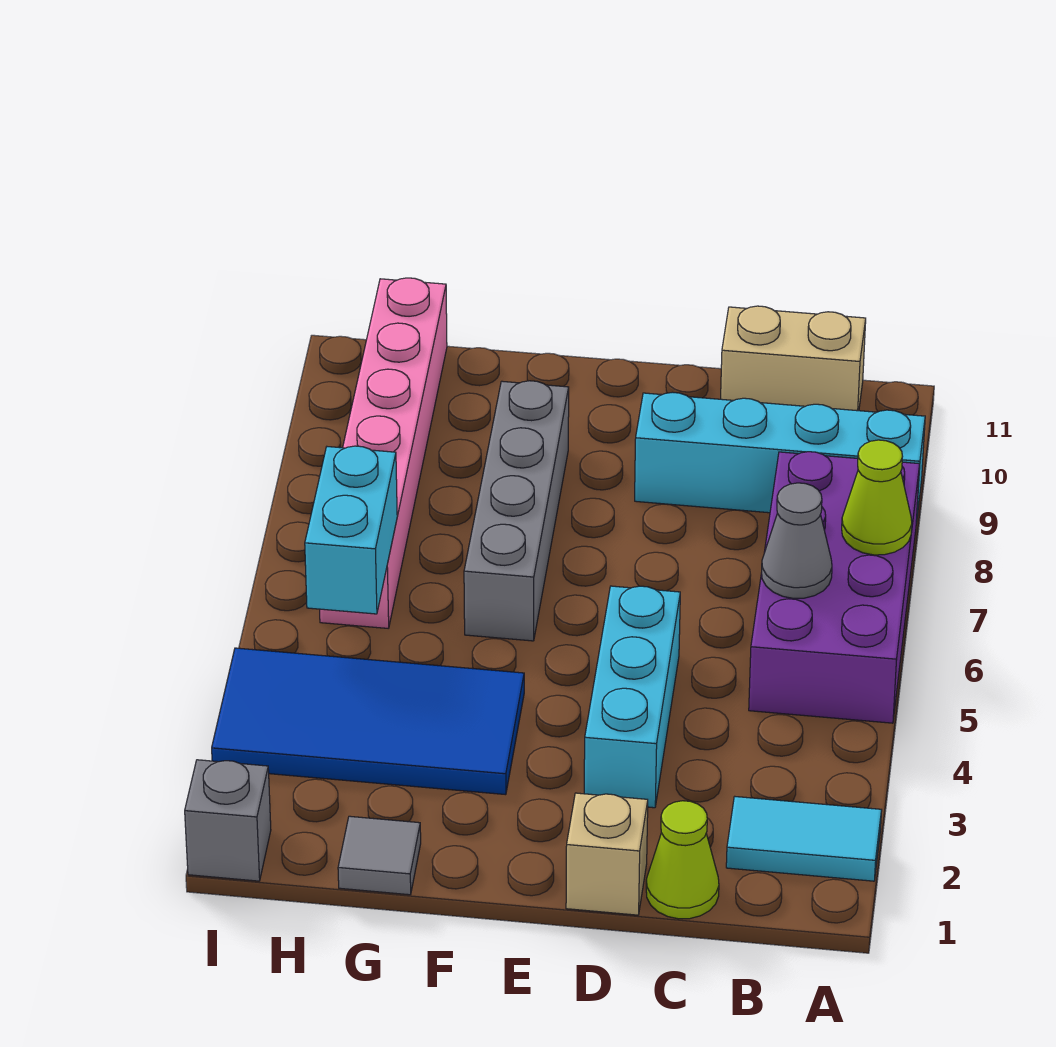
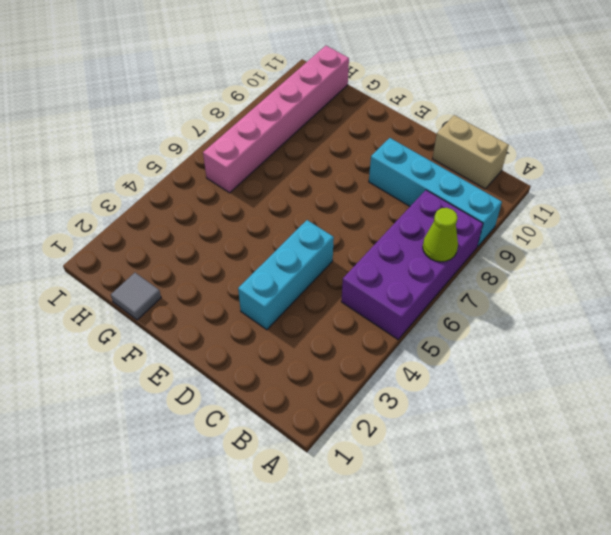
none -> cyan 1x2 tile [726,797,882,881]
none -> lime 1x1 cone [646,801,719,919]
none -> tan 1x1 brick [566,793,648,915]

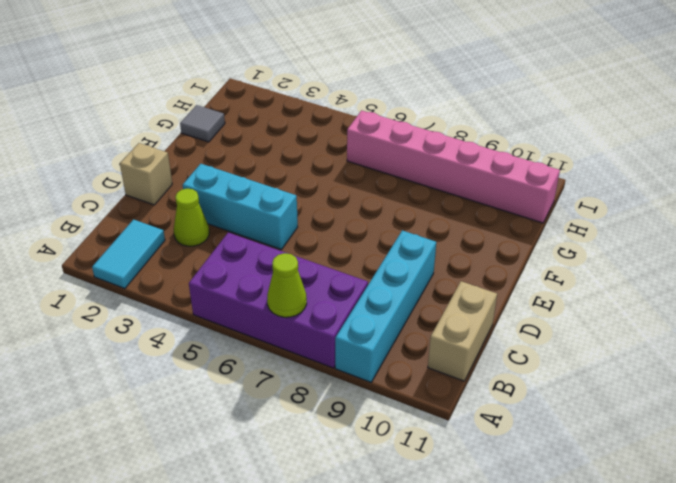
lime 1x1 cone [174,189,209,246] -> lime 1x1 cone moved to [646,801,719,919]
none -> blue 2x4 tile [212,648,524,795]
none -> grey 1x4 brick [464,381,569,641]
none -> grey 1x1 brick [185,760,271,881]

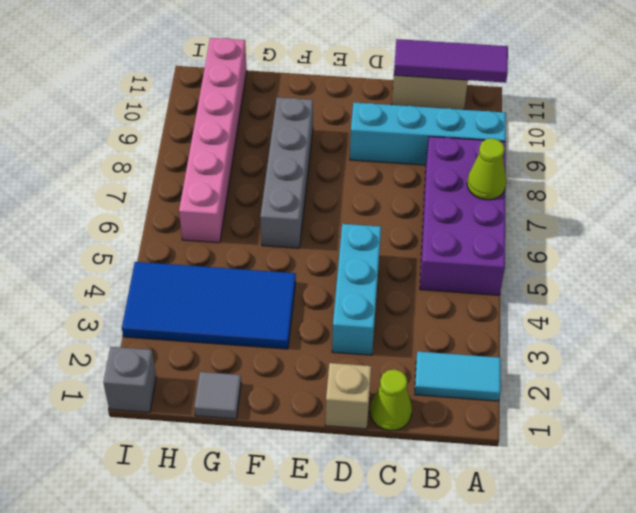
purple 1x3 tile [394,39,508,83] -> none
none -> grey 1x1 cone [762,483,832,599]
none -> cyan 1x2 brick [305,446,397,614]

